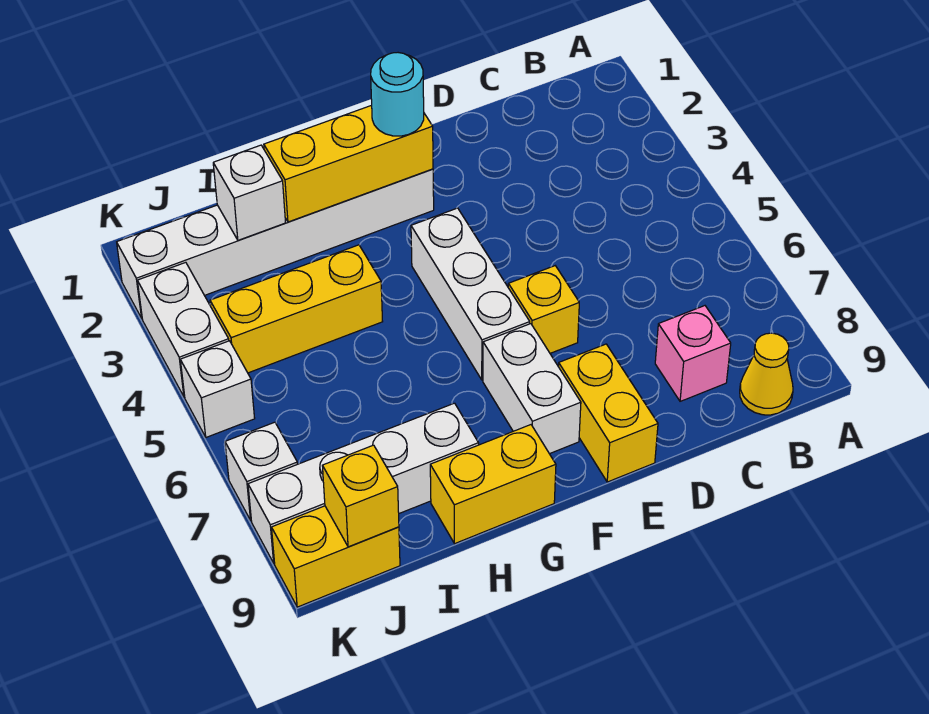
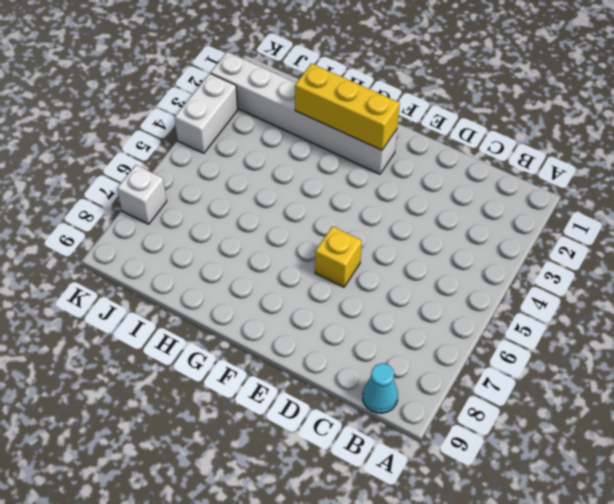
cyan 1x1 cone [363,363,398,413] -> yellow 1x1 cone [740,333,793,415]
none -> pink 1x1 brick [655,306,731,401]
none -> yellow 1x2 brick [559,344,658,482]
none -> white 1x3 brick [411,208,530,380]

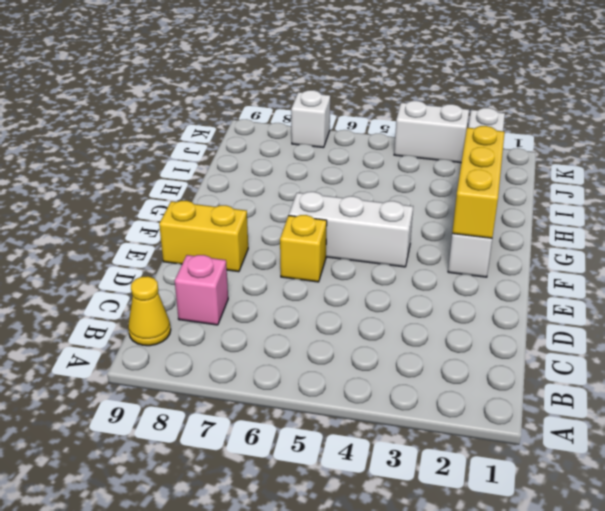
none -> white 1x2 brick [483,324,581,454]
none -> yellow 1x2 brick [430,425,556,544]
none -> yellow 1x3 brick [210,245,383,373]

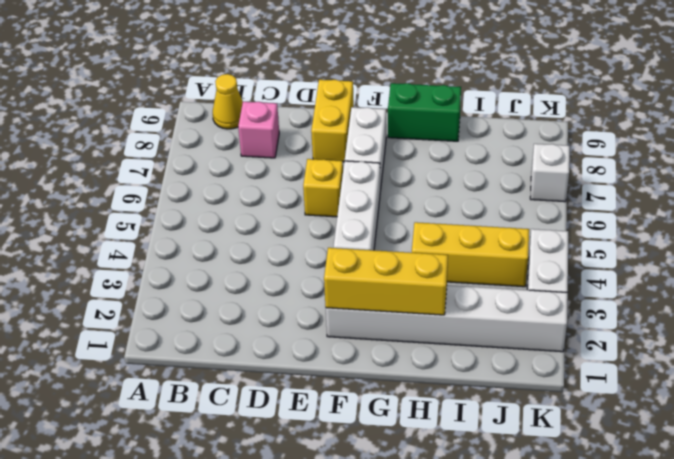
green 1x2 brick [388,83,461,141] -> yellow 1x2 brick [430,425,556,544]
none -> white 1x4 brick [248,403,479,563]
none -> yellow 1x2 brick [272,506,400,607]
none -> white 1x1 brick [180,341,255,437]

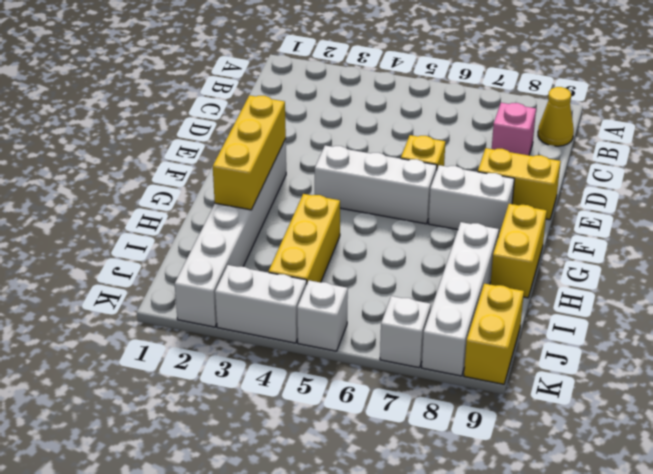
none -> white 1x1 brick [213,145,286,240]
none -> yellow 1x1 brick [322,445,399,547]
none -> cyan 1x1 round brick [371,53,424,136]

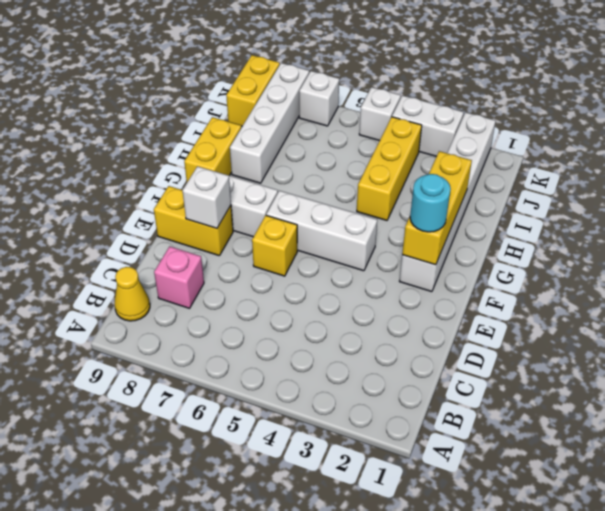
white 1x1 brick [182,166,231,228] -> white 1x1 brick moved to [213,145,286,240]
none -> yellow 1x1 brick [322,445,399,547]

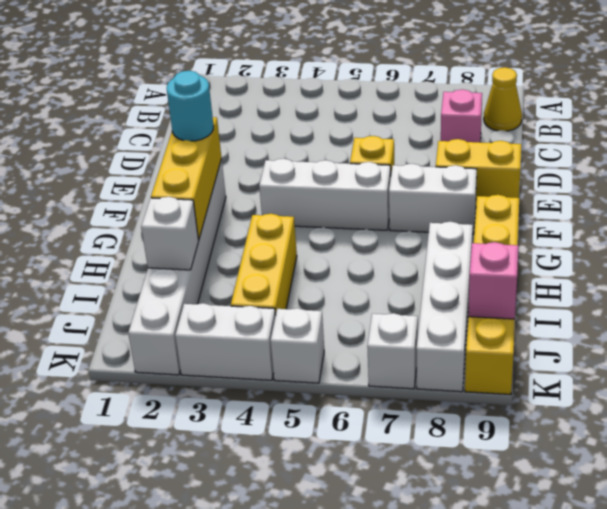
pink 1x1 brick [468,242,518,319] -> yellow 1x1 brick [322,445,399,547]

